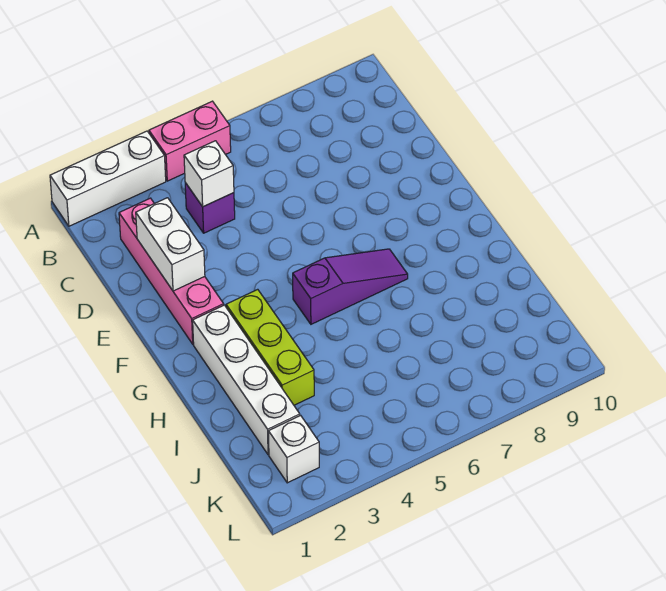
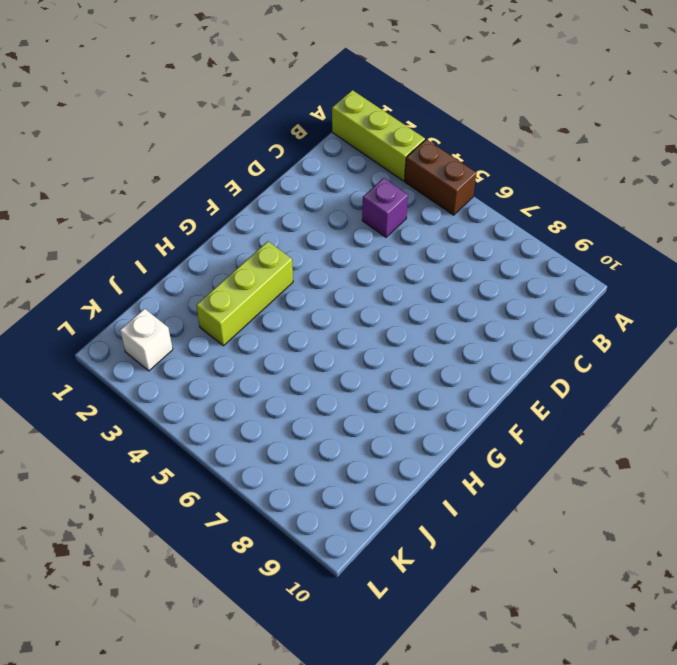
lime 1x3 brick [332,90,425,181] -> white 1x3 brick [50,131,166,226]
brown 1x2 brick [405,139,476,215] -> pink 1x2 brick [149,101,231,181]
none -> pink 1x4 brick [119,198,224,344]
none -> white 1x4 brick [193,305,300,455]

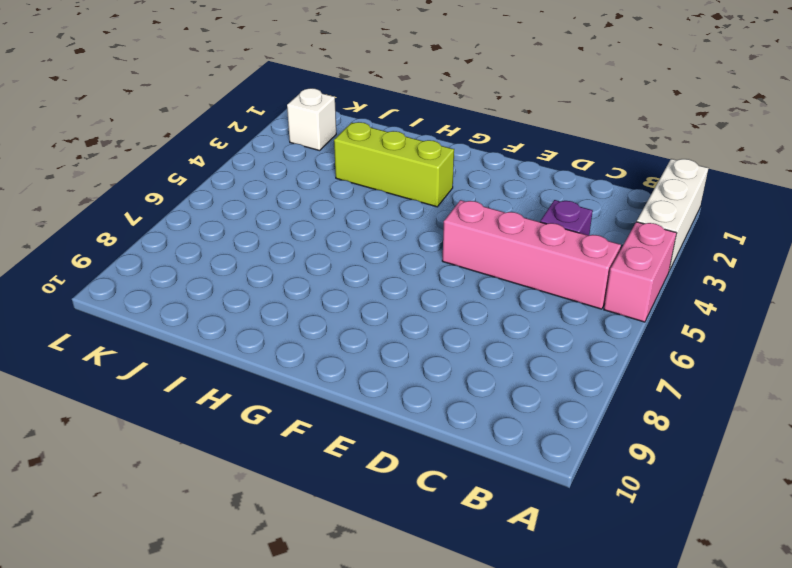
pink 1x4 brick [442,200,621,309] -> pink 1x4 brick moved to [119,198,224,344]
none -> white 1x4 brick [193,305,300,455]
none -> purple 1x3 slope [293,249,408,324]

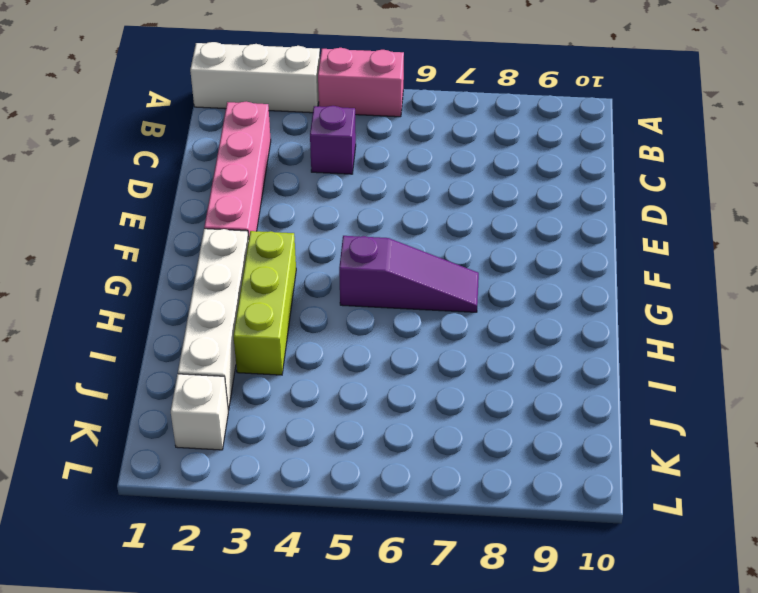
none -> white 1x1 brick [184,141,234,207]
none -> white 1x2 brick [136,198,205,291]

